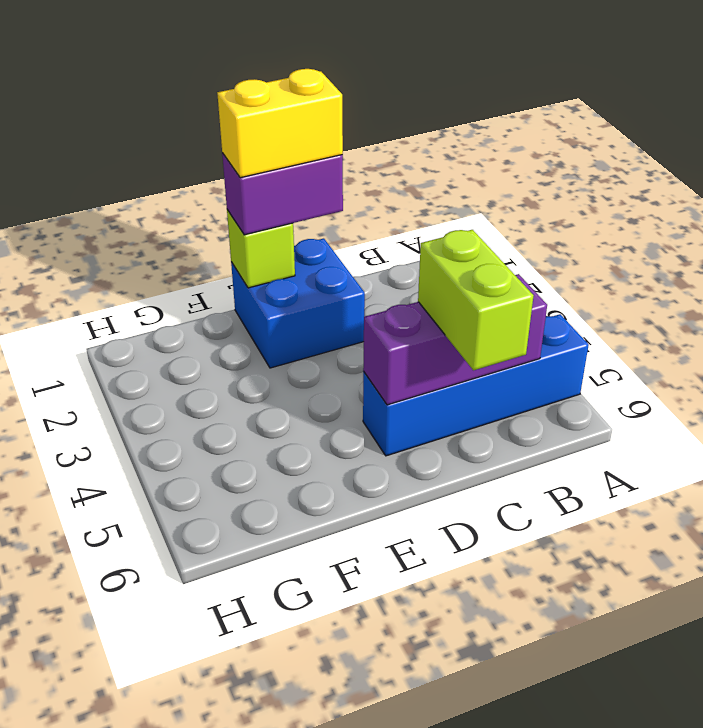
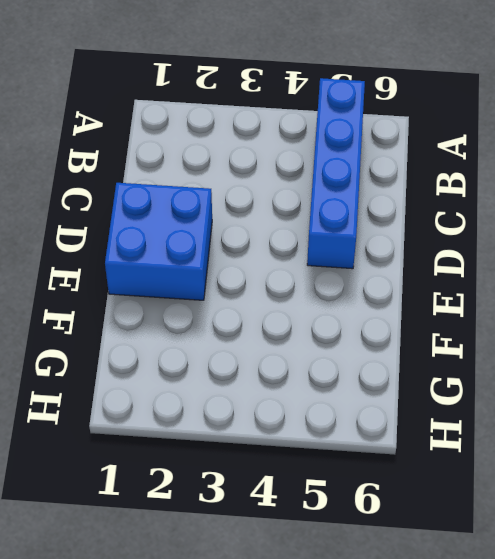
none -> purple 1x3 brick [363,274,547,405]
none -> lime 1x1 brick [227,210,295,288]

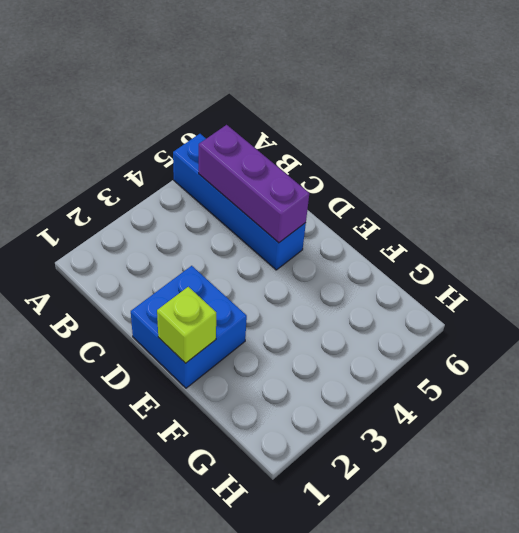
none -> lime 1x2 brick [418,230,534,370]
none -> purple 1x2 brick [222,153,343,235]

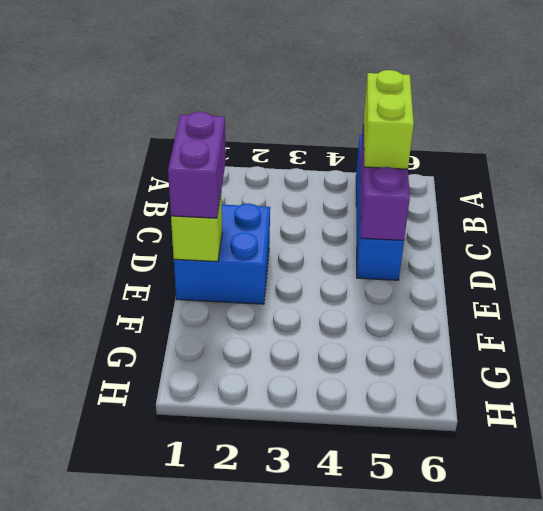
lime 1x2 brick [364,70,414,169] -> lime 1x2 brick turned to [418,230,534,370]
none -> yellow 1x2 brick [217,69,343,178]

